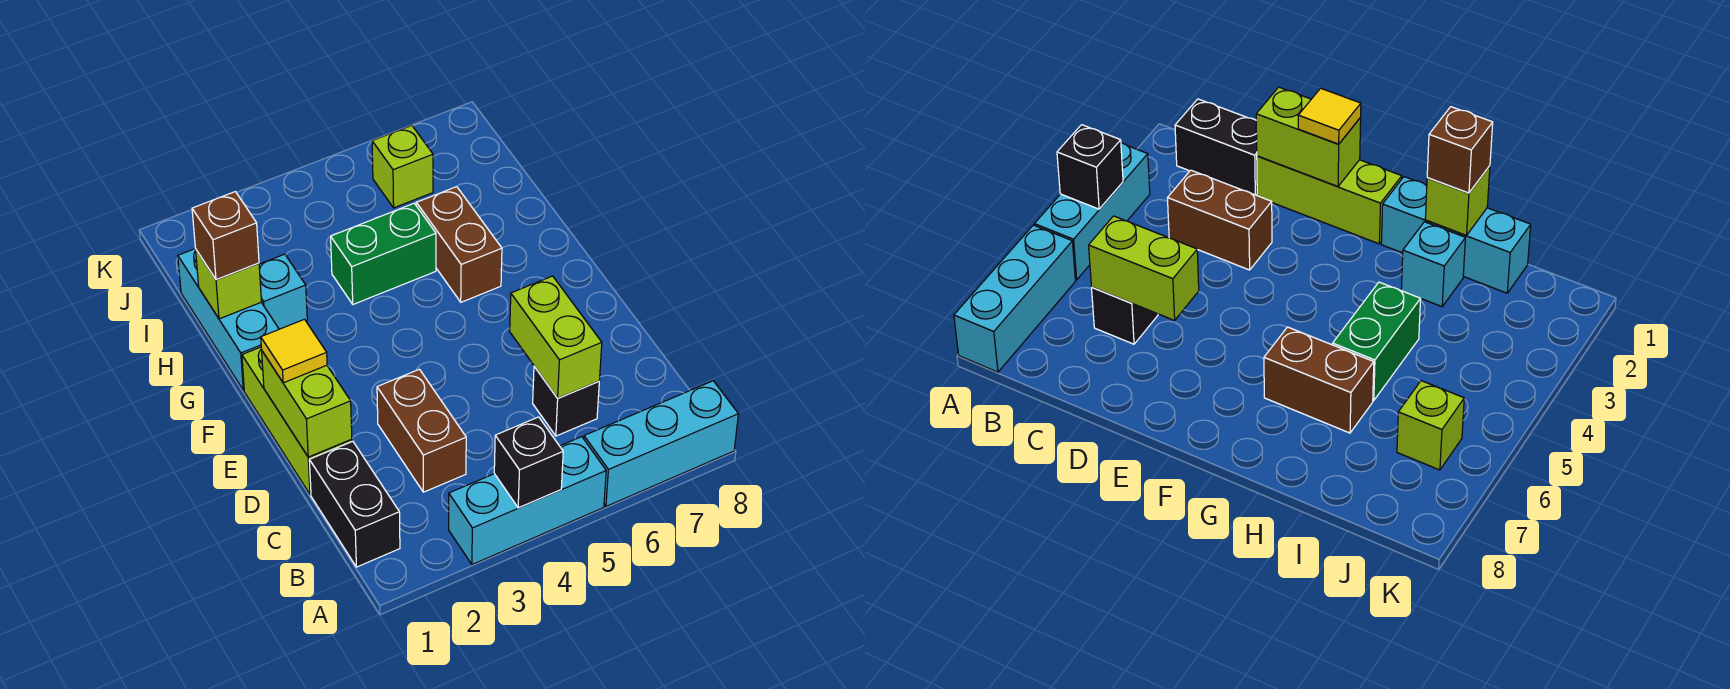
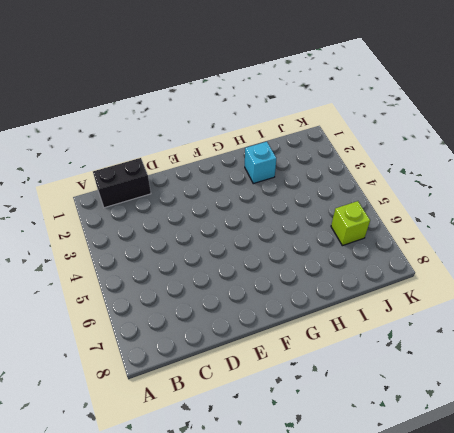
none -> cyan 1x3 brick [449,437,606,565]
none -> cyan 1x3 brick [584,381,738,506]
none -> brown 1x2 brick [377,369,466,492]

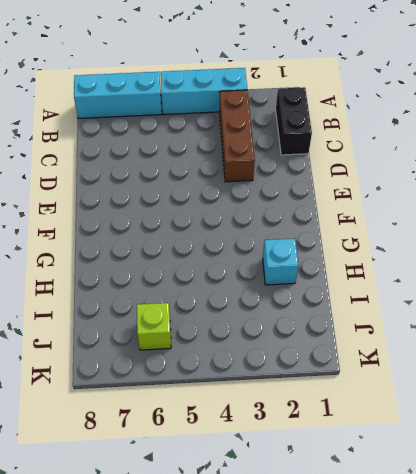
brown 1x3 brick [219,90,255,182] -> brown 1x2 brick [377,369,466,492]
none -> black 1x1 brick [533,366,599,436]
none -> lime 1x3 brick [242,347,352,495]
none -> cyan 1x3 brick [178,249,279,391]

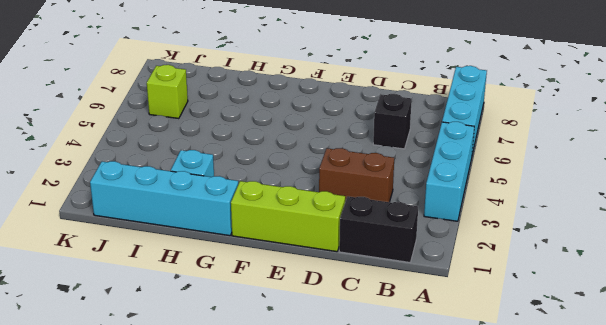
cyan 1x4 brick [90,161,238,236] -> cyan 1x3 brick [178,249,279,391]
none -> brown 1x2 brick [416,187,502,302]
none -> green 1x2 brick [331,203,436,304]
none -> black 1x1 brick [494,417,563,508]

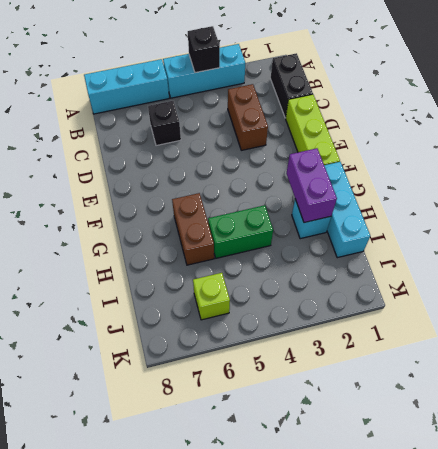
purple 1x2 brick [286,148,337,223] -> none
none -> lime 1x2 brick [510,276,602,398]
none -> lime 1x2 brick [262,351,352,457]
none -> lime 1x1 brick [196,250,261,319]

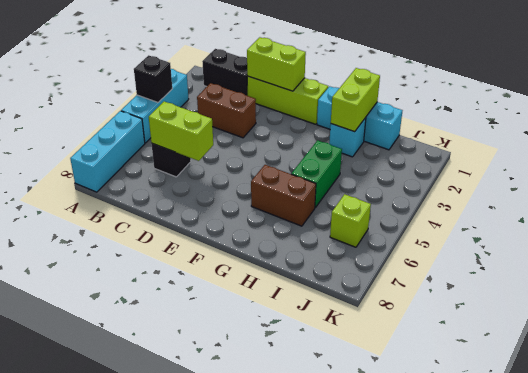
lime 1x2 brick [331,68,380,132] -> lime 1x1 brick [196,250,261,319]
none -> yellow 1x1 tile [261,319,327,383]
none -> brown 1x1 brick [192,192,259,280]

